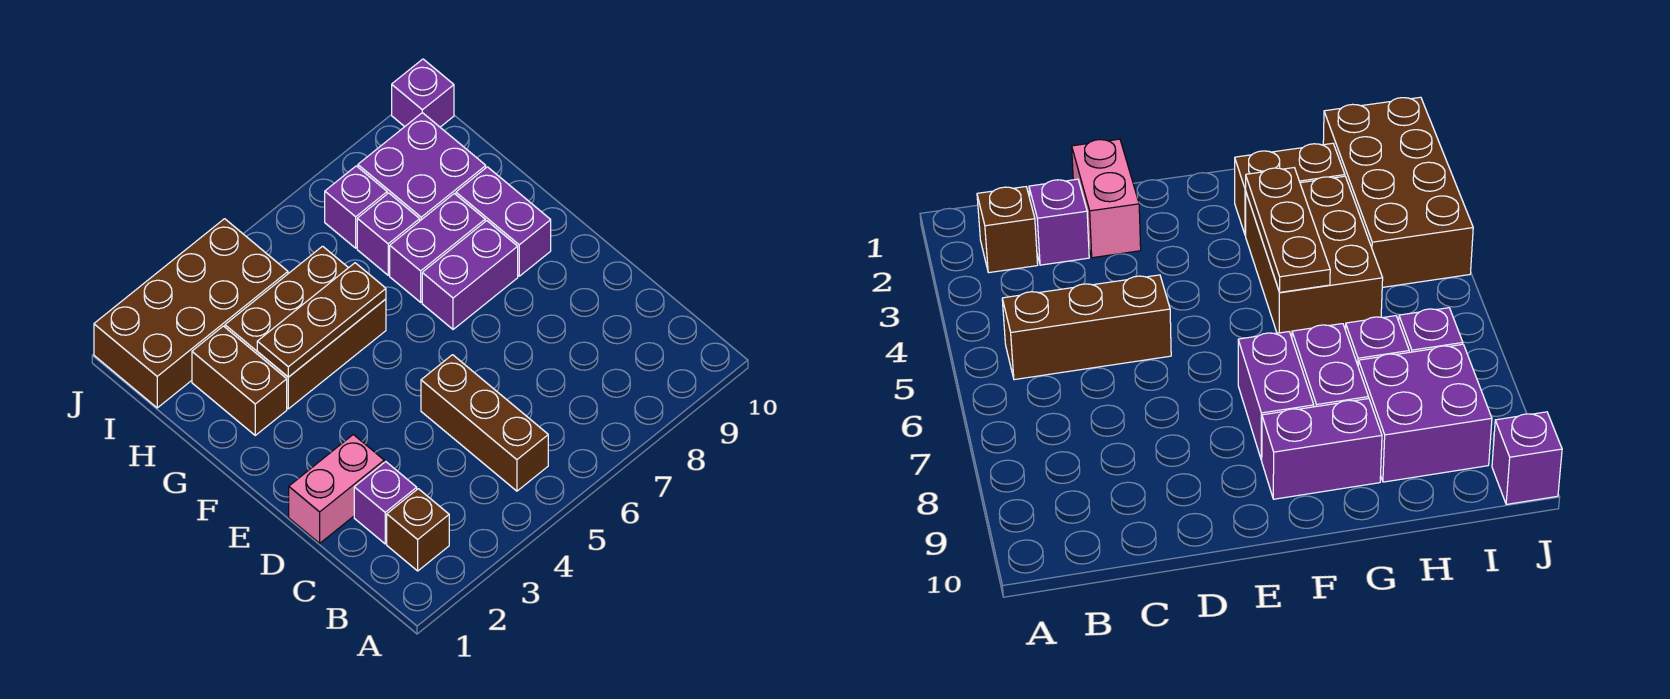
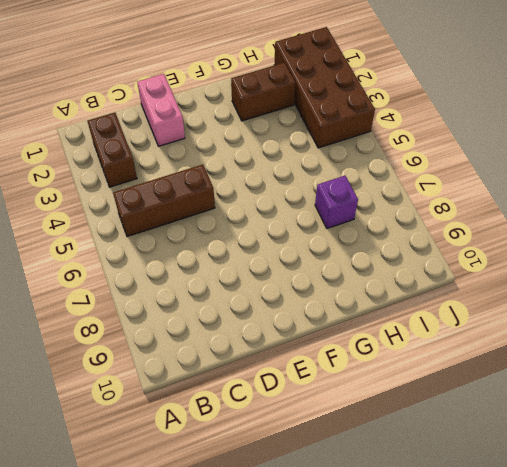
brown 1x2 brick [87,113,137,187] -> brown 1x1 brick [387,489,449,571]
none -> purple 1x1 brick [354,462,417,544]
none -> purple 1x2 brick [422,221,518,329]
none -> purple 1x2 brick [456,167,551,276]

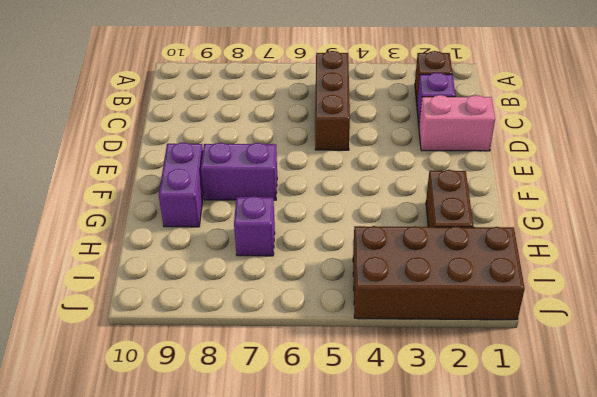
none -> brown 2x3 brick [225,246,386,409]
none -> purple 1x2 brick [390,194,485,302]
none -> purple 2x2 brick [358,113,486,221]

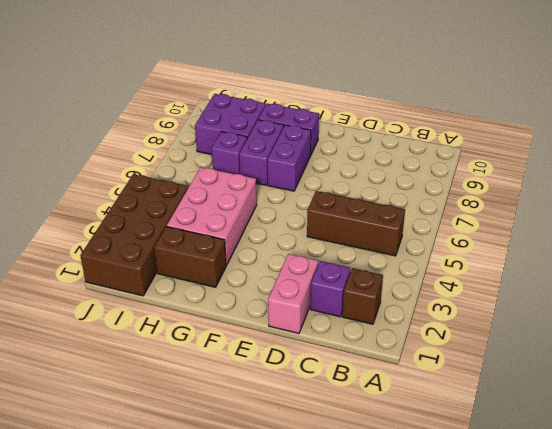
pink 2x3 brick [167,167,257,265] -> brown 2x3 brick [225,246,386,409]
none -> purple 1x1 brick [325,166,387,248]
none -> purple 1x1 brick [392,59,454,127]
none -> brown 1x3 plate [257,263,386,377]

